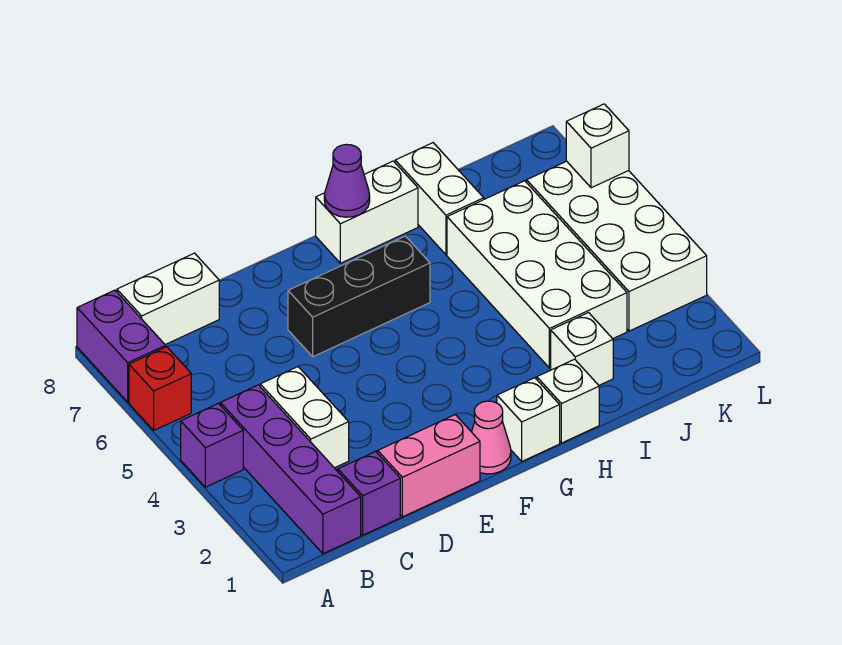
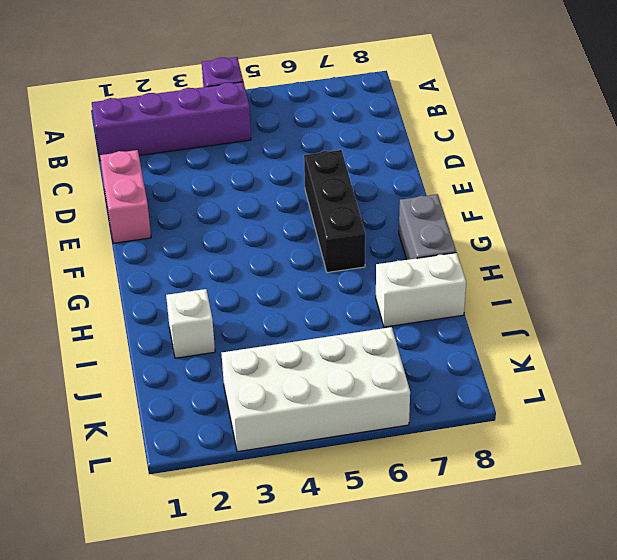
grey 1x2 brick [399,194,456,260] -> white 1x2 brick [316,161,418,263]
none -> red 1x1 brick [129,347,191,430]
none -> purple 1x2 brick [77,290,166,402]
none -> white 1x2 brick [117,253,219,345]

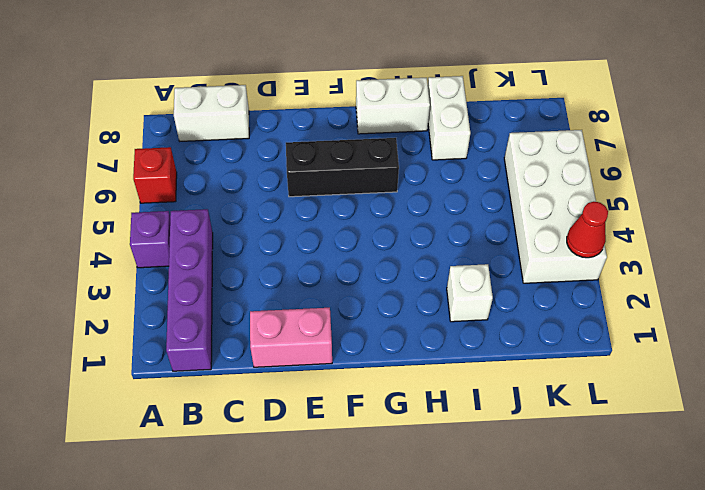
red 1x1 cone [567,202,608,258] -> none
none -> purple 1x2 brick [77,290,166,402]
none -> purple 1x1 brick [338,451,400,535]
none -> white 1x2 brick [260,367,349,468]

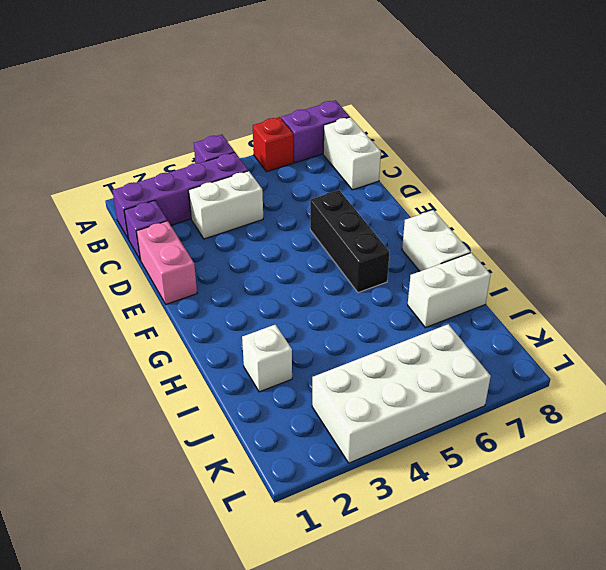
none -> pink 1x1 cone [472,401,511,474]
none -> white 1x1 brick [497,378,560,461]
none -> white 1x1 brick [537,359,599,443]

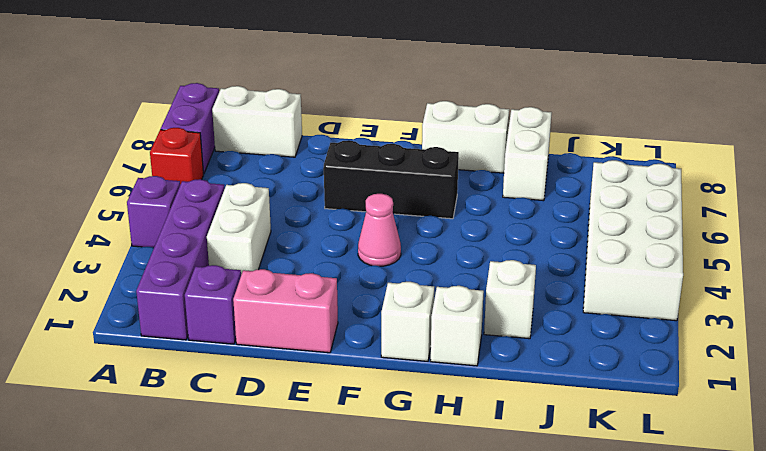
pink 1x1 cone [358,194,401,266] -> pink 1x1 cone moved to [472,401,511,474]
none -> white 2x4 brick [447,181,627,368]
none -> purple 1x1 cone [324,144,370,217]
none -> white 1x1 brick [566,104,629,188]

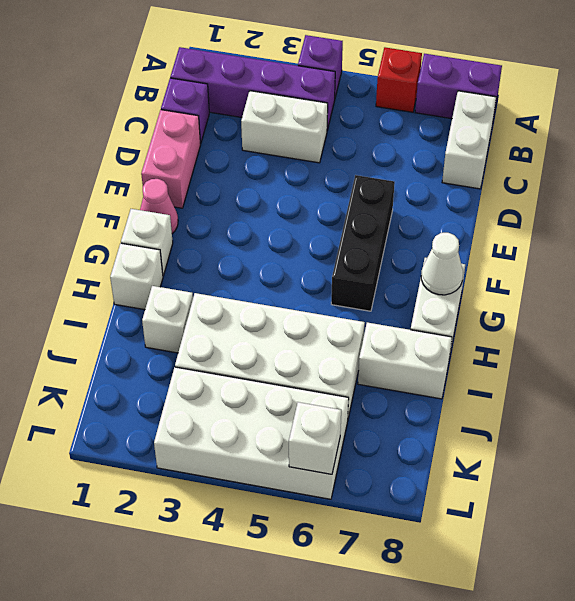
white 1x1 cone [421,233,463,295] -> purple 1x1 cone [324,144,370,217]

